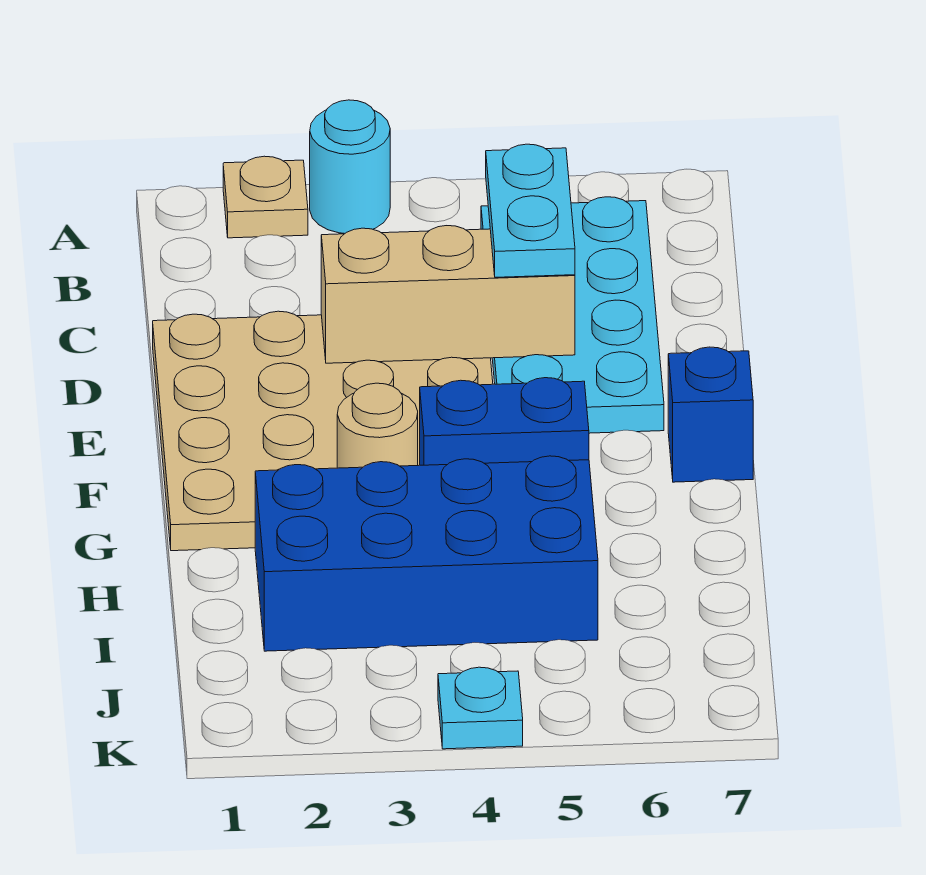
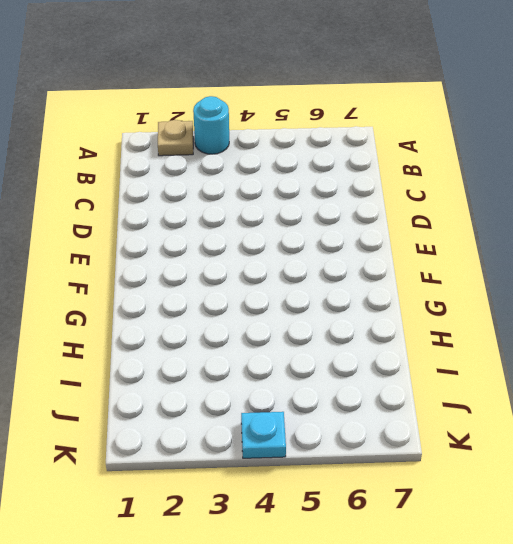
none -> cyan 2x4 plate [481,197,664,433]
none -> tan 4x4 plate [153,311,493,551]

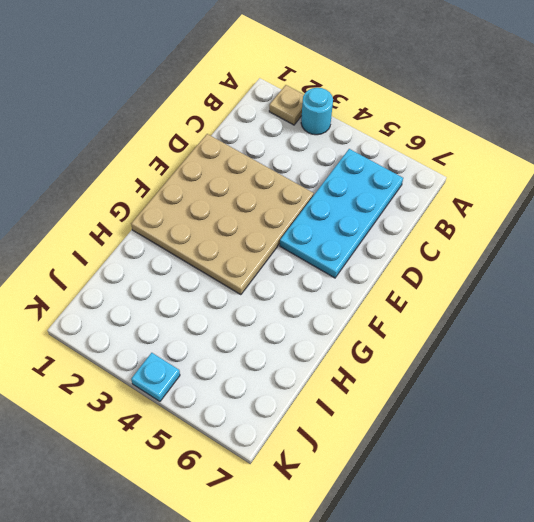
none -> blue 1x1 brick [668,347,753,482]
none -> blue 2x4 brick [255,456,598,651]

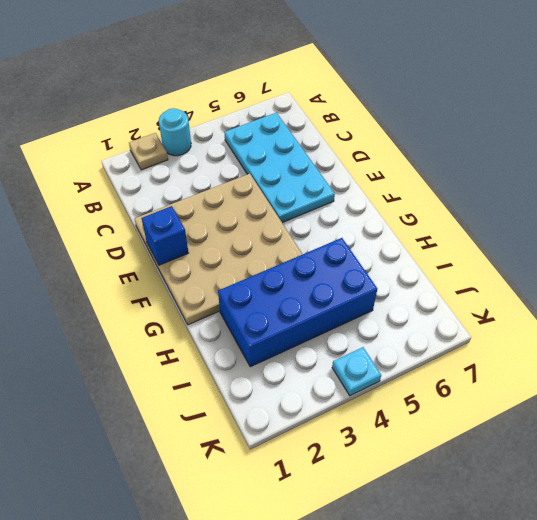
blue 1x1 brick [142,206,188,265] -> blue 1x1 brick moved to [668,347,753,482]
none -> tan 1x3 brick [321,226,575,363]
none -> tan 1x1 round brick [337,383,418,468]

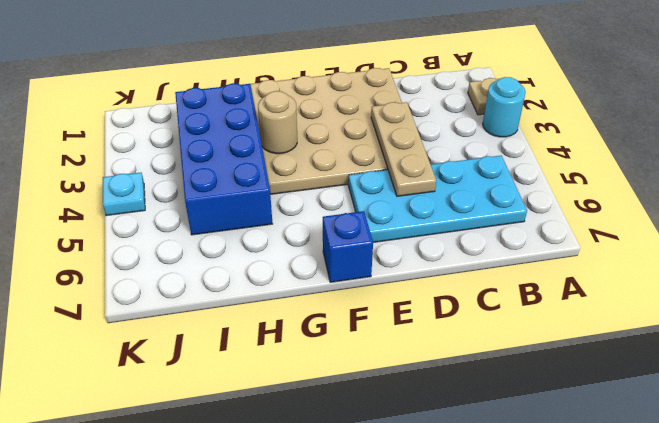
tan 1x3 plate [371,102,436,196] -> tan 1x3 brick [321,226,575,363]
none -> blue 1x2 brick [420,378,589,465]
none -> cyan 1x2 plate [486,144,575,277]

